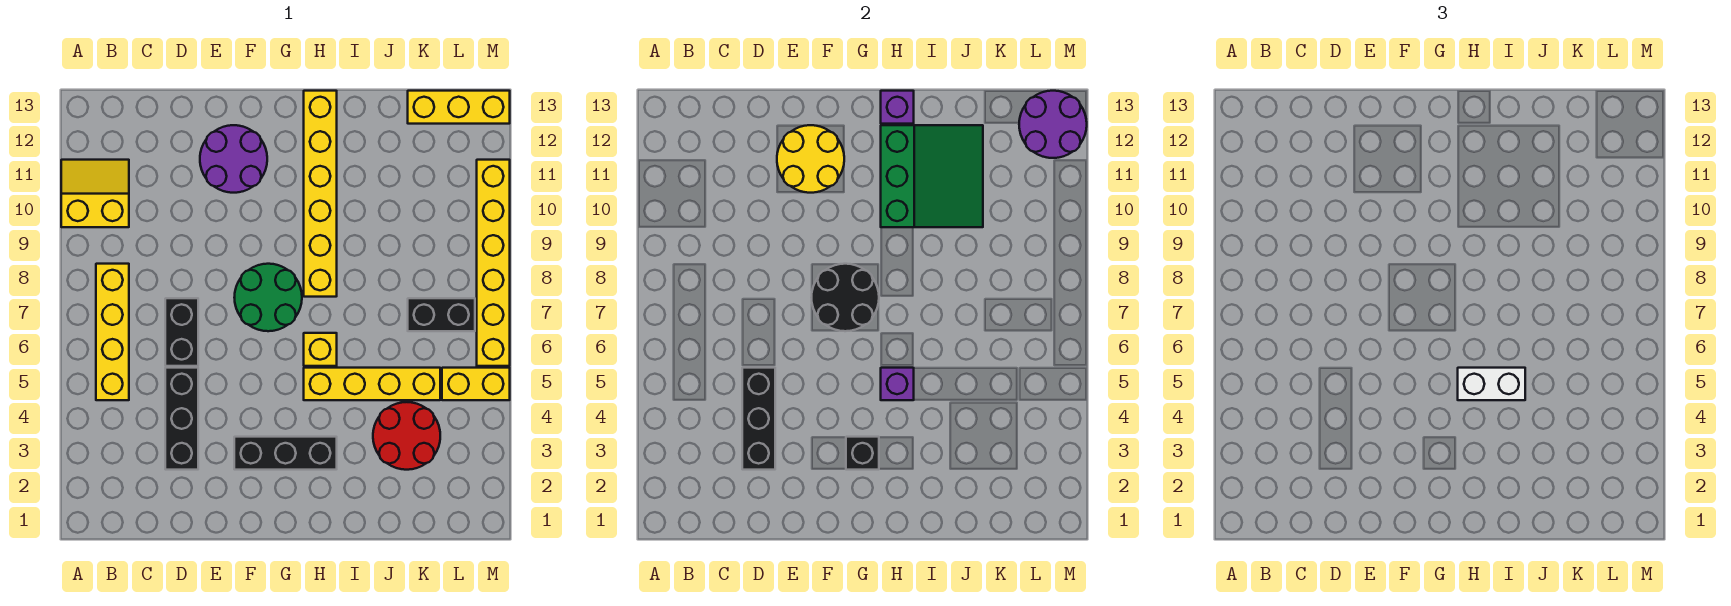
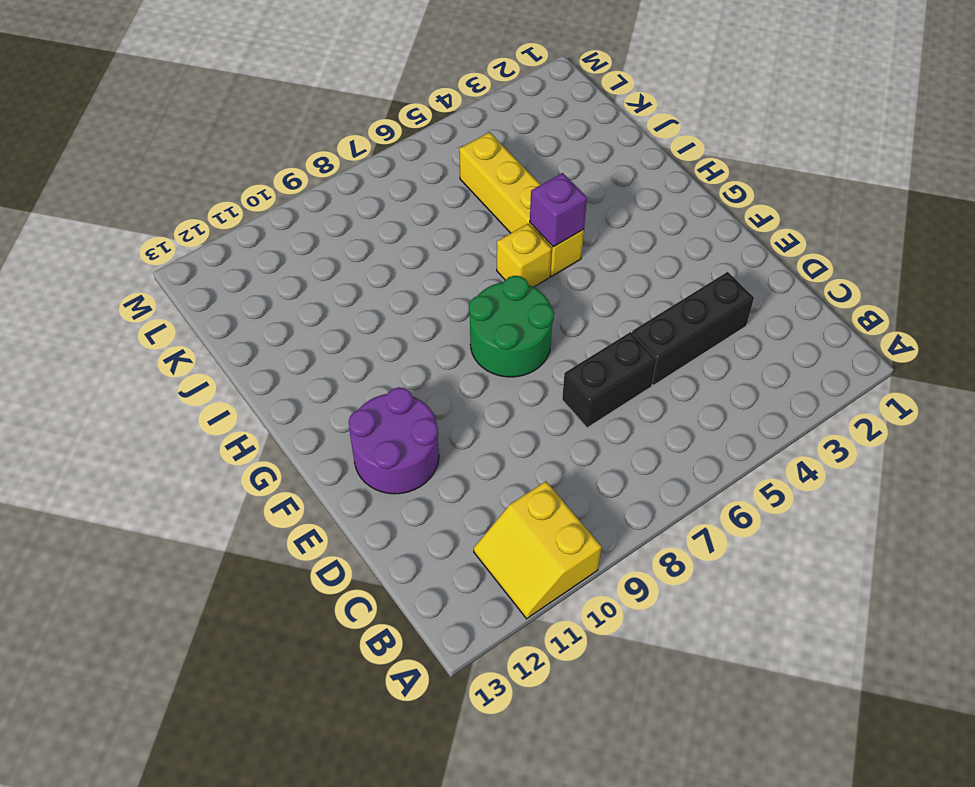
none -> yellow 1x4 brick [96,264,129,400]
none -> black 1x3 brick [234,437,337,470]
none -> yellow 1x6 brick [304,91,337,297]

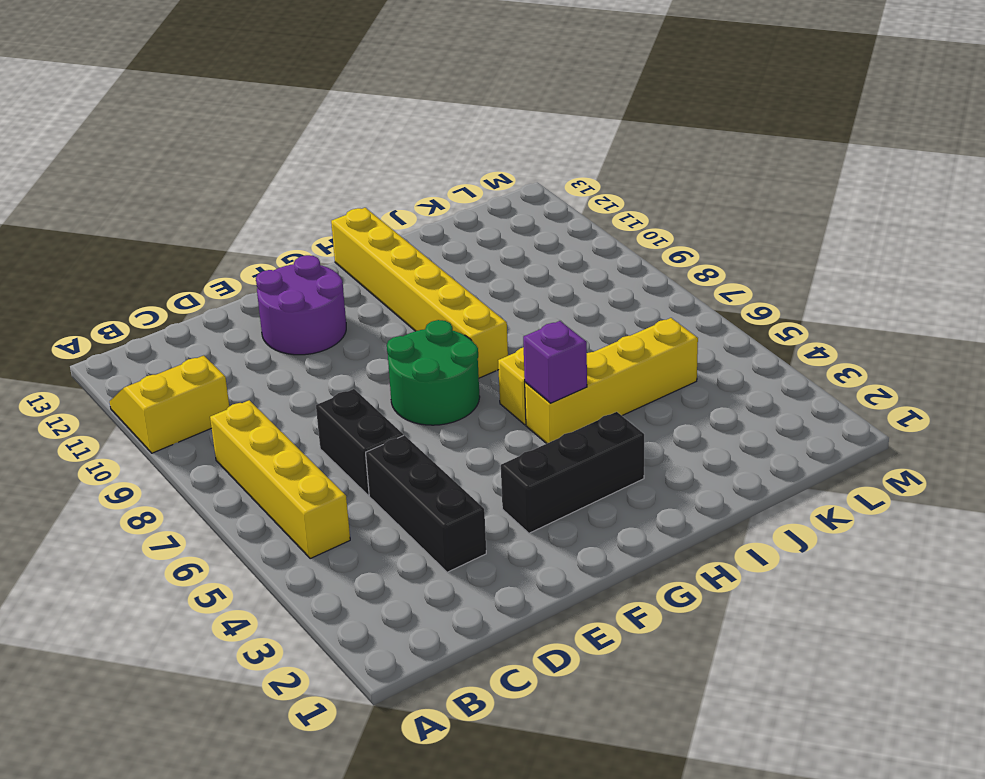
none -> red 2x2 round brick [373,402,440,470]
none -> black 1x2 brick [408,298,475,331]
none -> yellow 1x3 brick [408,91,510,124]

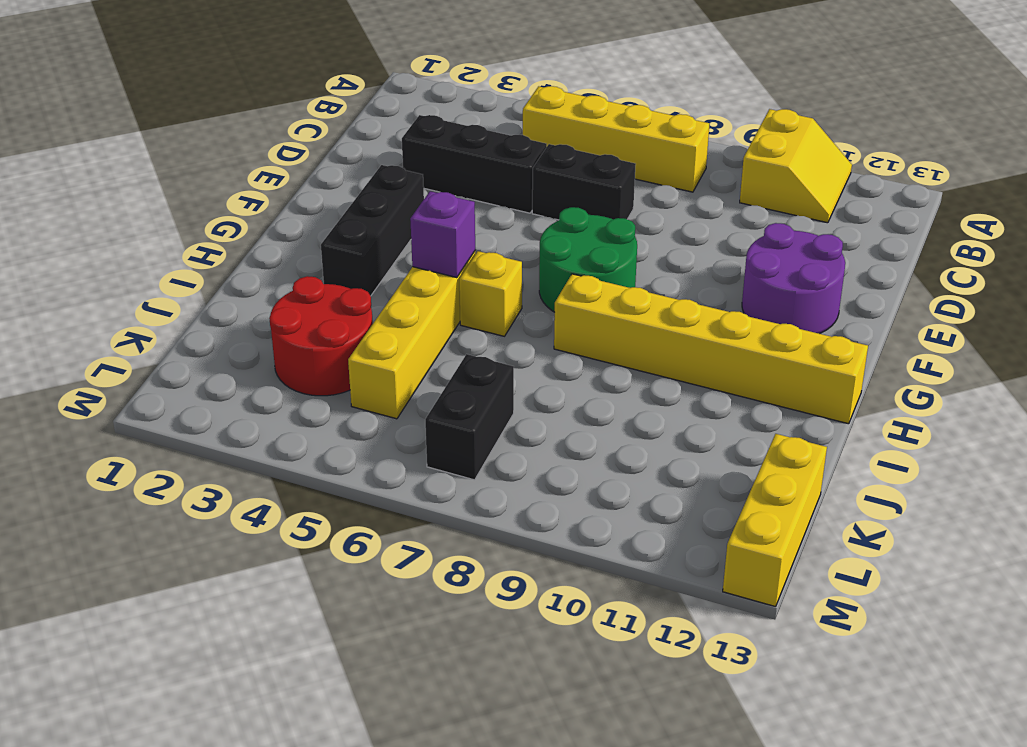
none -> yellow 1x2 brick [442,368,510,400]
none -> yellow 1x6 brick [477,160,510,366]
none -> black 1x3 brick [742,368,775,470]

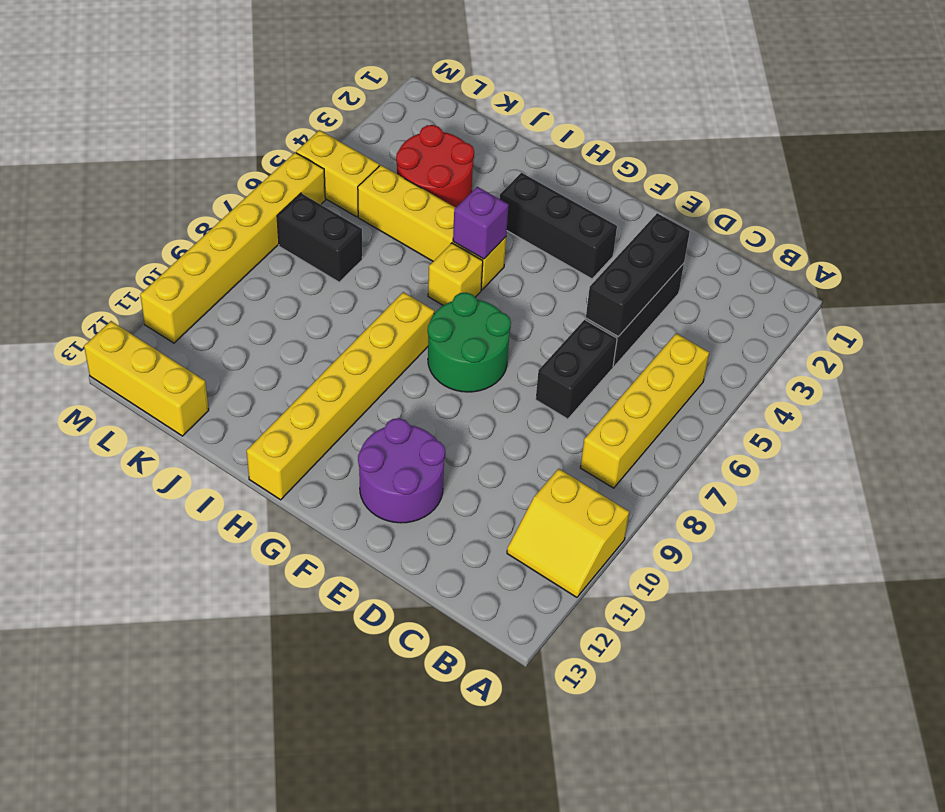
none -> yellow 2x2 round brick [777,125,844,193]
none -> black 2x2 round brick [811,264,879,331]
none -> black 1x1 brick [846,437,879,470]

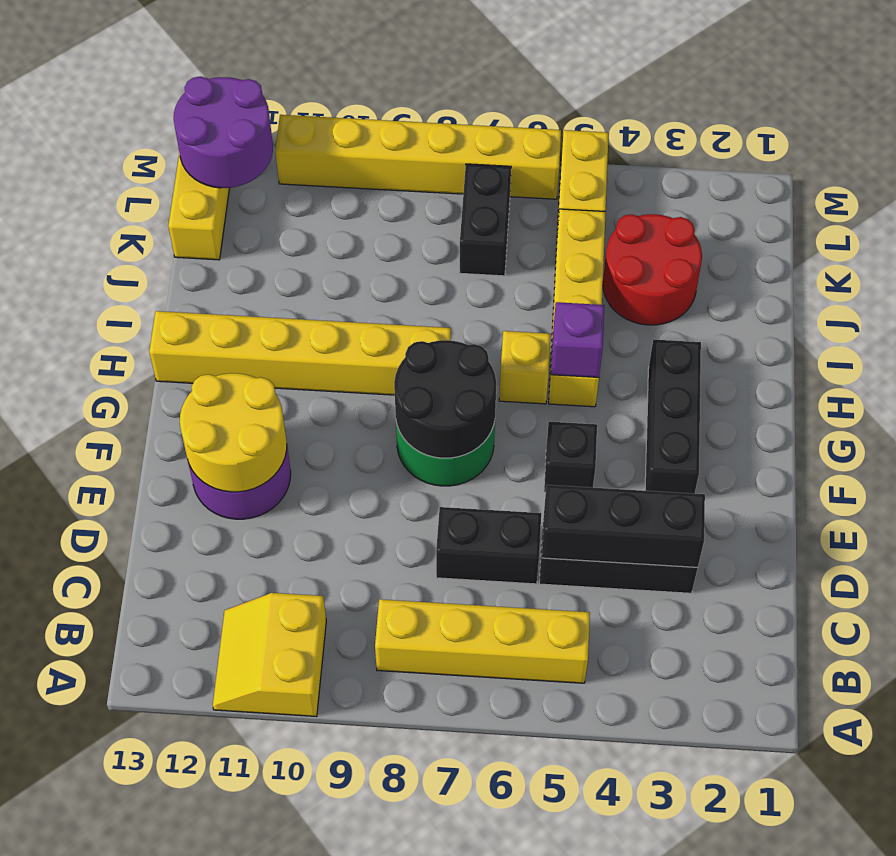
black 1x1 brick [544,422,597,492] -> black 1x1 brick moved to [846,437,879,470]
none -> green 3x3 slope [881,125,983,227]
none -> purple 1x1 brick [881,91,914,124]
none -> white 1x2 brick [1458,368,1525,400]

